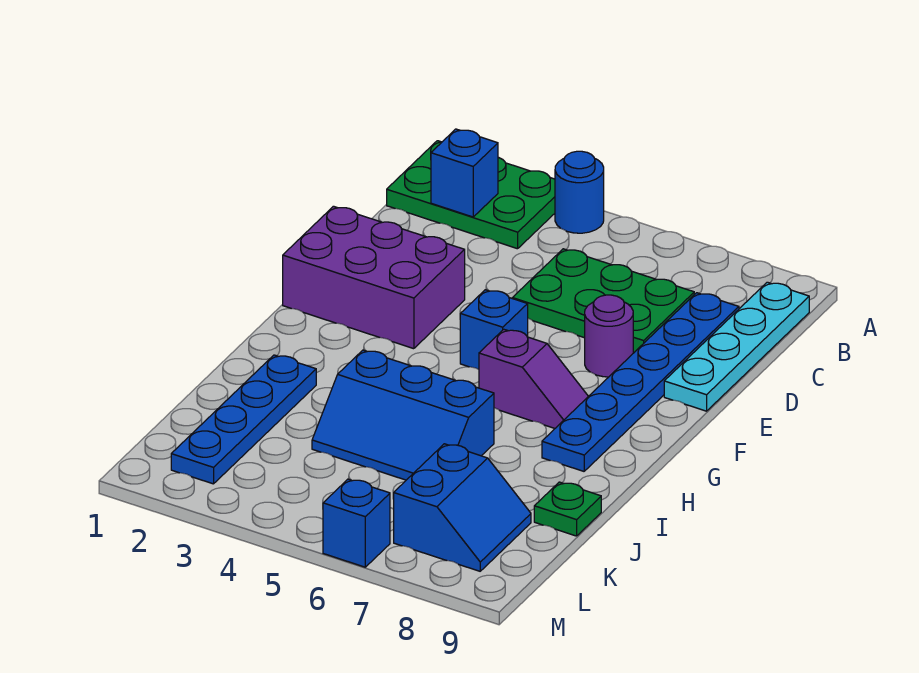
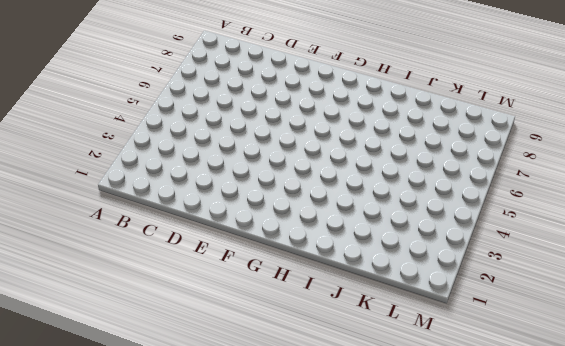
none -> green 2x3 plate [387,141,555,249]
none -> blue 1x1 round brick [555,151,604,233]
none -> cyan 1x4 plate [664,282,809,411]

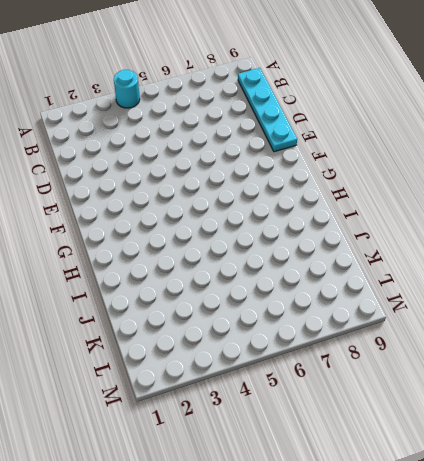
cyan 1x1 round brick [114,70,140,108] -> blue 1x1 round brick [555,151,604,233]
none -> green 2x3 plate [387,141,555,249]
none -> green 2x3 plate [512,249,694,353]
none -> blue 1x6 plate [542,293,739,471]

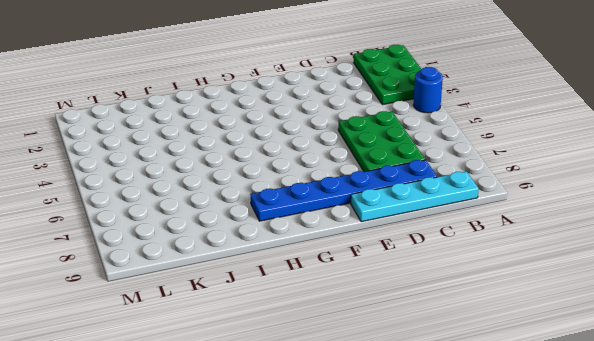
none -> purple 2x3 brick [283,206,465,349]
none -> purple 1x1 round brick [585,295,633,377]
none -> blue 1x1 brick [460,290,528,369]

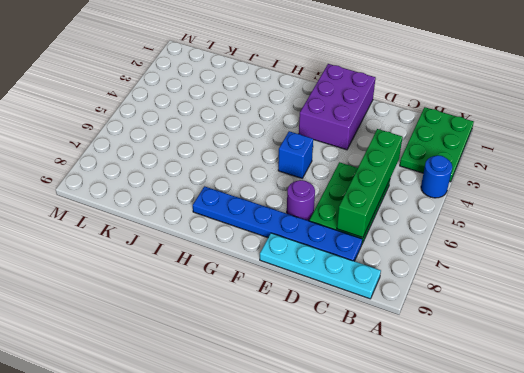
green 1x4 brick [337,129,403,238] -> none
none -> purple 1x2 slope [479,329,588,428]
none -> blue 1x4 plate [171,355,316,484]
none -> blue 2x3 slope [312,350,494,480]

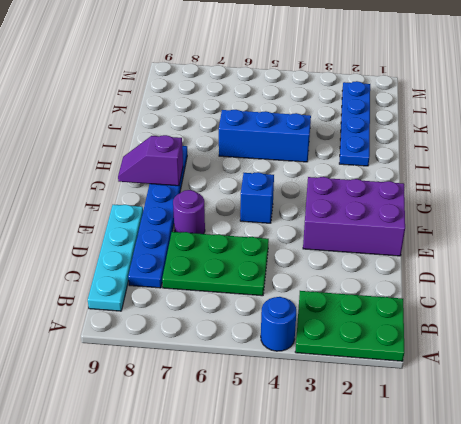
purple 1x2 slope [118,135,183,186] -> purple 1x2 slope moved to [479,329,588,428]
none -> green 1x1 plate [534,482,601,536]
none -> blue 2x2 slope [394,444,531,571]
none -> blue 1x1 brick [323,479,390,567]

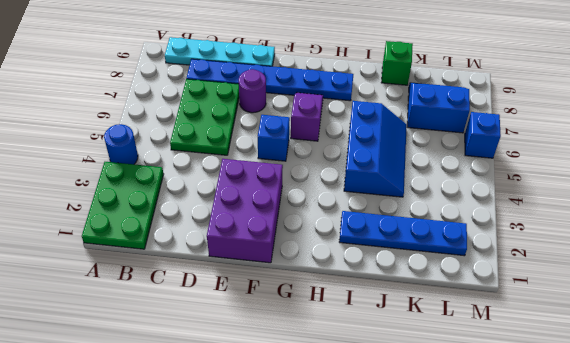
green 1x1 brick [381,41,413,85] -> green 1x1 plate [534,482,601,536]
none -> blue 1x1 brick [431,129,498,217]

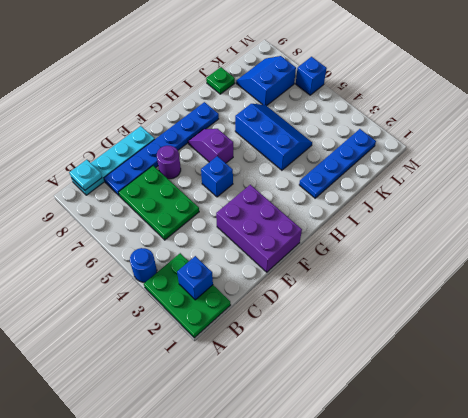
cyan 1x1 plate [69,160,102,190] -> none

